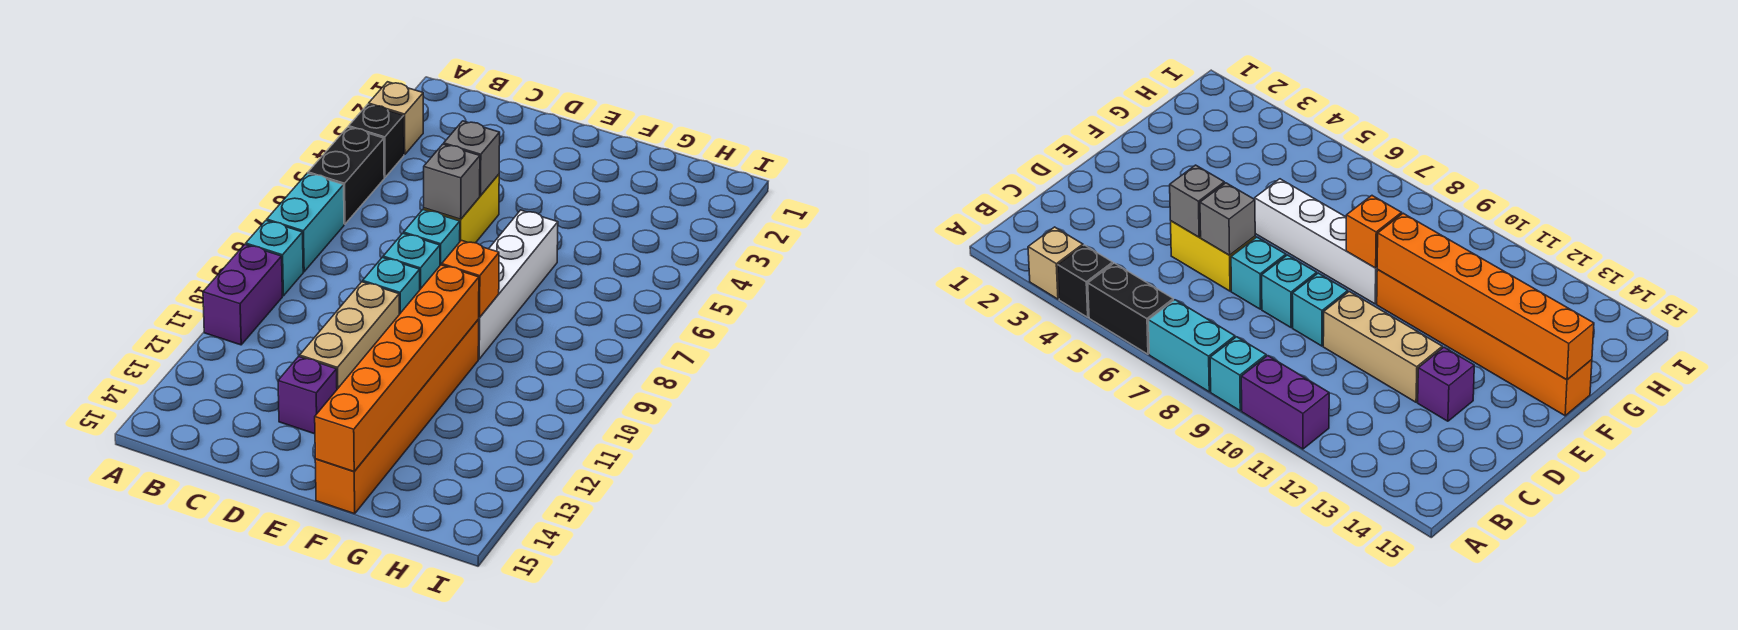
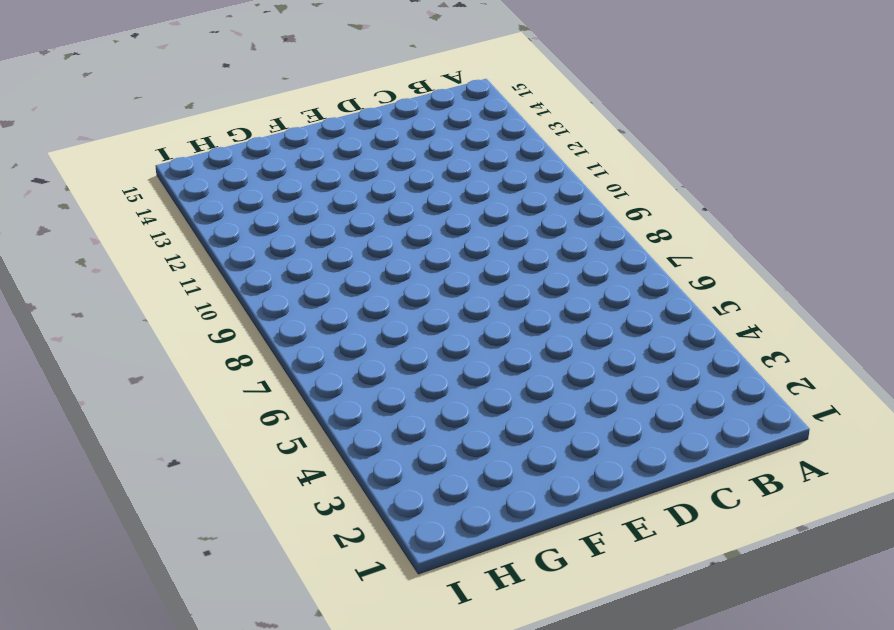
none -> tan 1x1 brick [369,82,423,155]
none -> black 1x1 brick [349,104,404,178]
none -> black 1x2 brick [308,127,384,224]

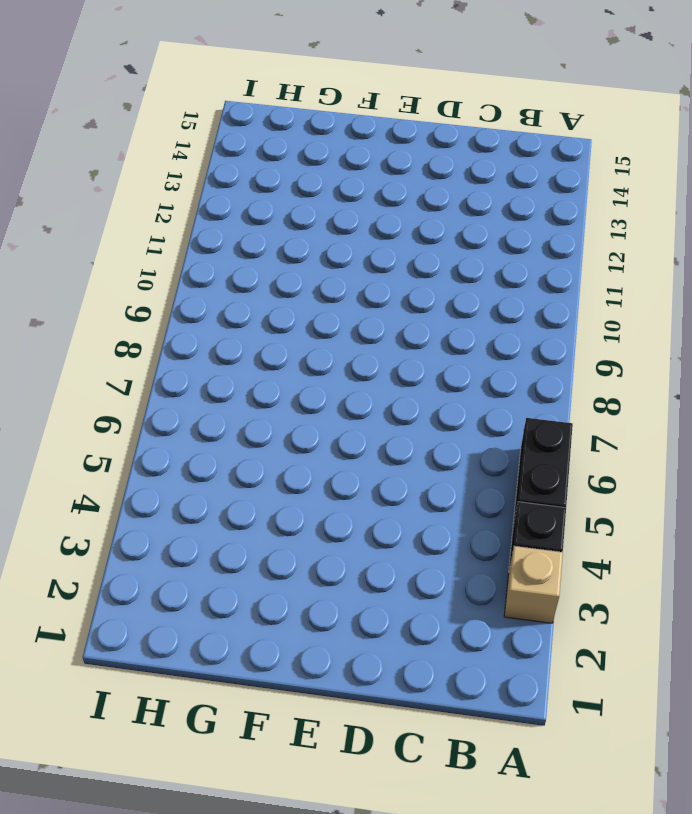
none -> cyan 1x2 brick [267,173,344,272]
none -> cyan 1x1 brick [246,220,303,296]
none -> purple 1x2 brick [203,244,282,345]

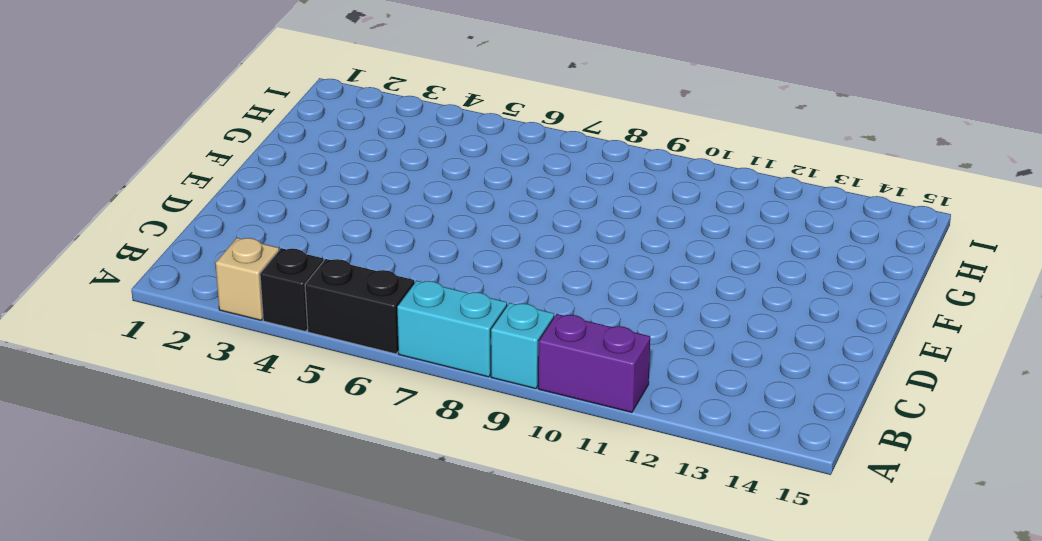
none -> yellow 1x2 brick [424,174,499,243]
none -> cyan 1x1 brick [404,210,460,265]
none -> cyan 1x1 brick [383,233,440,289]

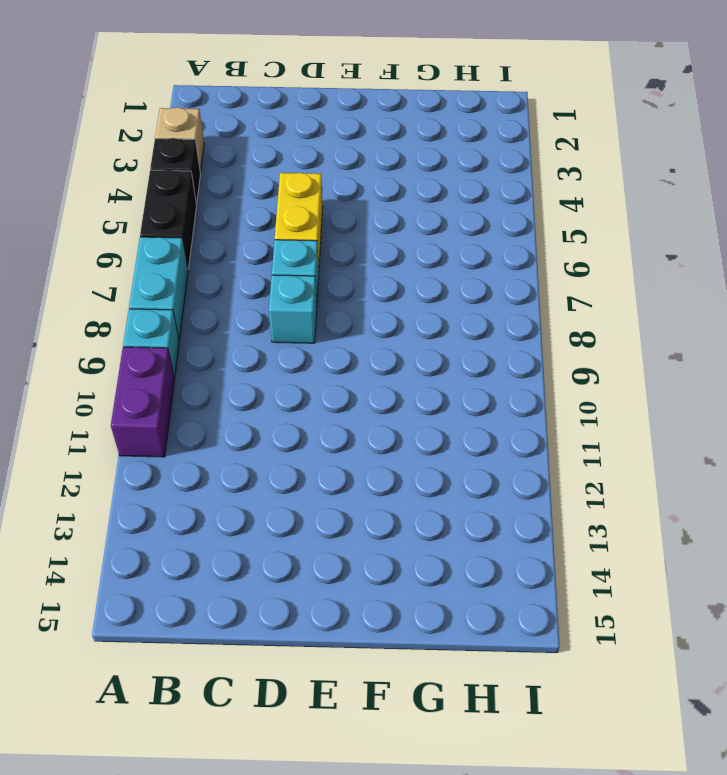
none -> cyan 1x1 brick [363,257,420,314]
none -> tan 1x3 brick [300,282,399,389]
none -> purple 1x1 brick [278,357,337,434]

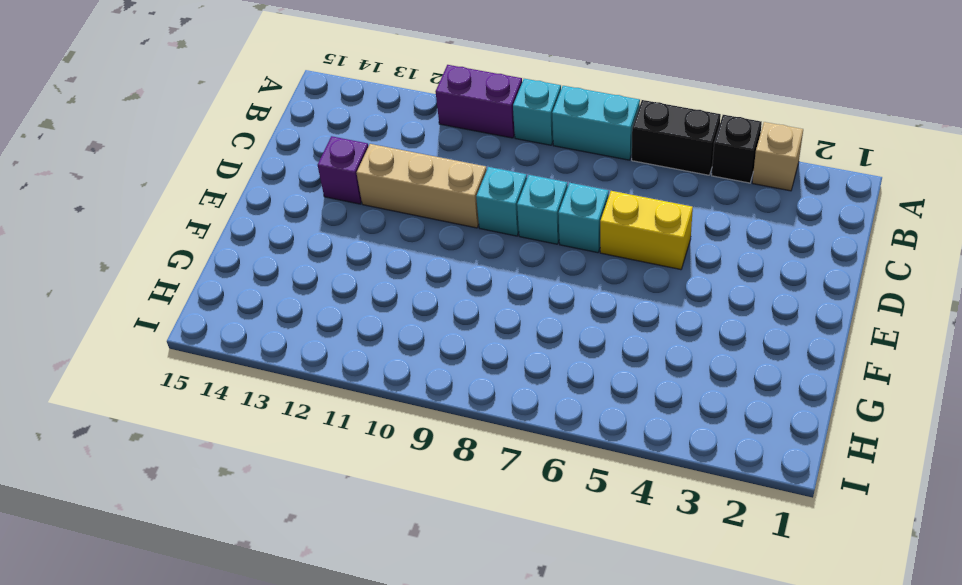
none -> white 1x4 brick [478,210,558,359]
none -> orange 1x6 brick [315,319,479,514]
none -> grey 1x1 brick [444,121,500,196]

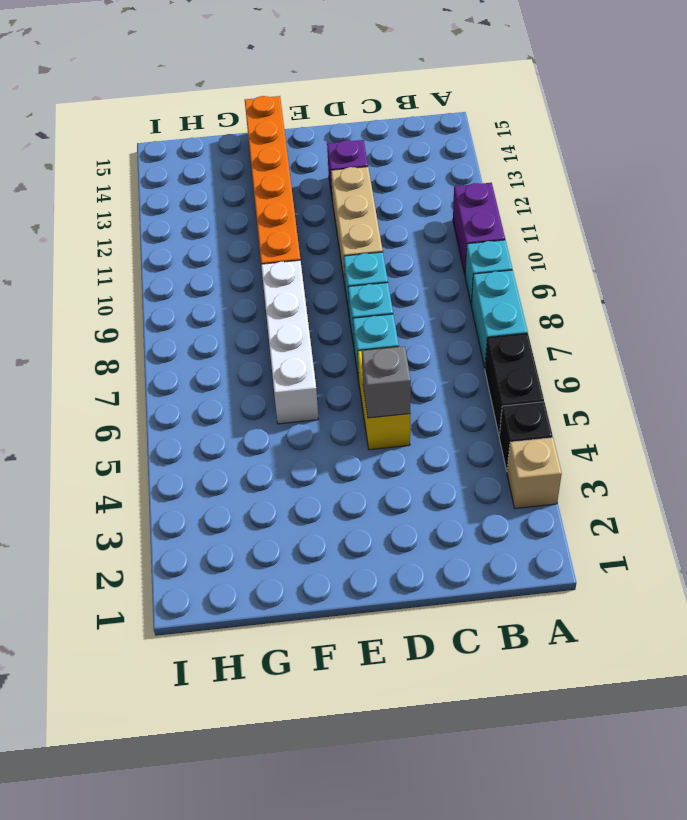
none -> grey 1x1 brick [424,144,480,219]
none -> orange 1x1 brick [442,240,499,317]
none -> orange 1x6 brick [315,265,479,471]

